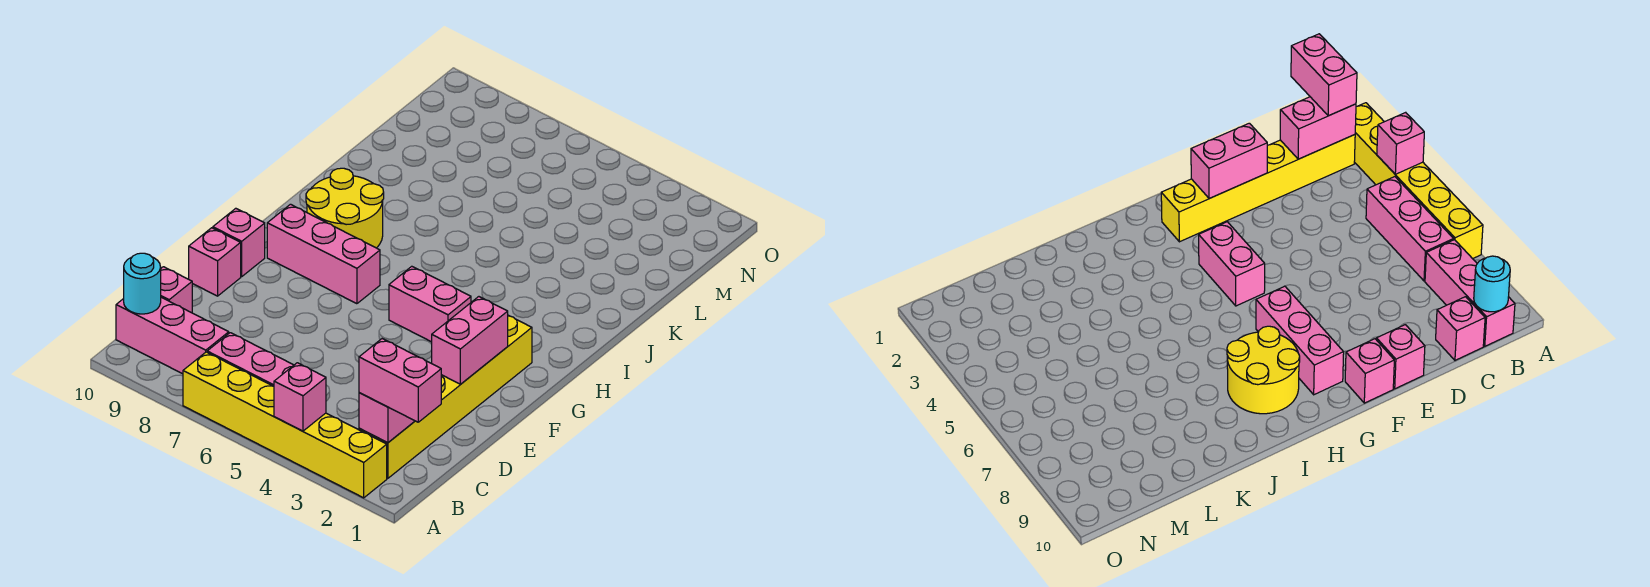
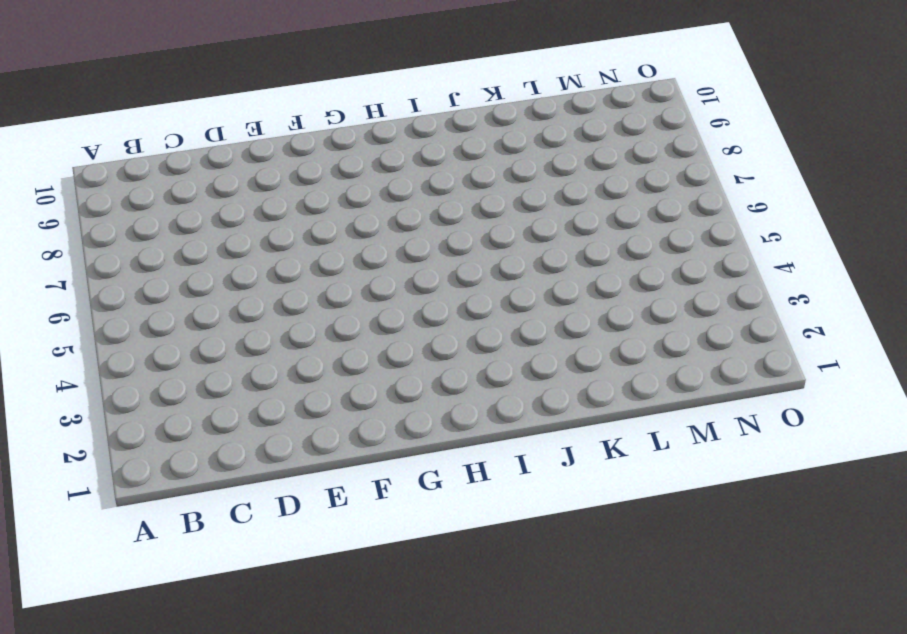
none -> yellow 1x6 brick [183,352,387,498]
none -> yellow 1x6 brick [359,315,532,478]
none -> pink 1x3 brick [207,333,294,386]

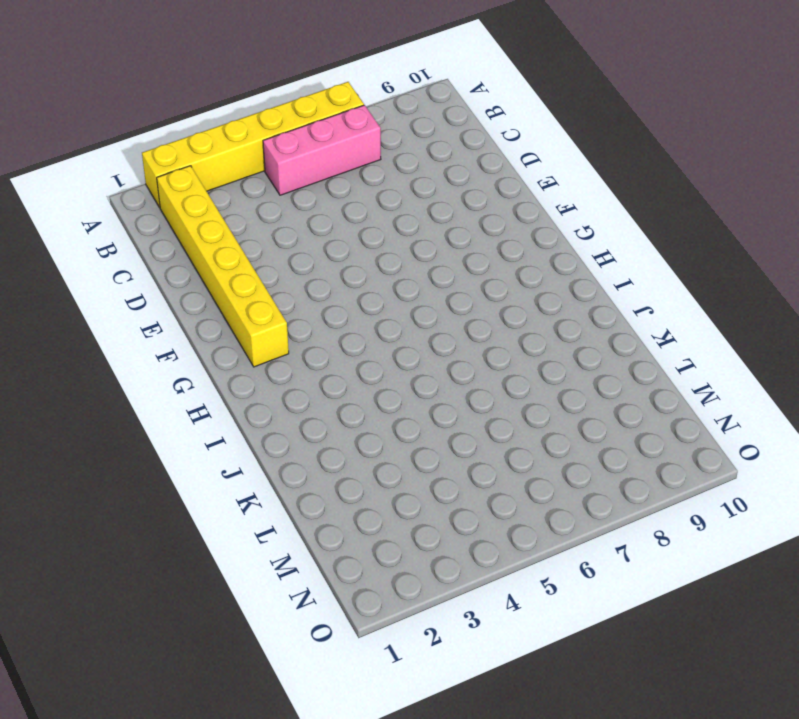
none -> pink 1x3 brick [116,297,229,374]
none -> pink 1x1 brick [161,267,192,313]
none -> pink 1x1 brick [189,228,241,296]

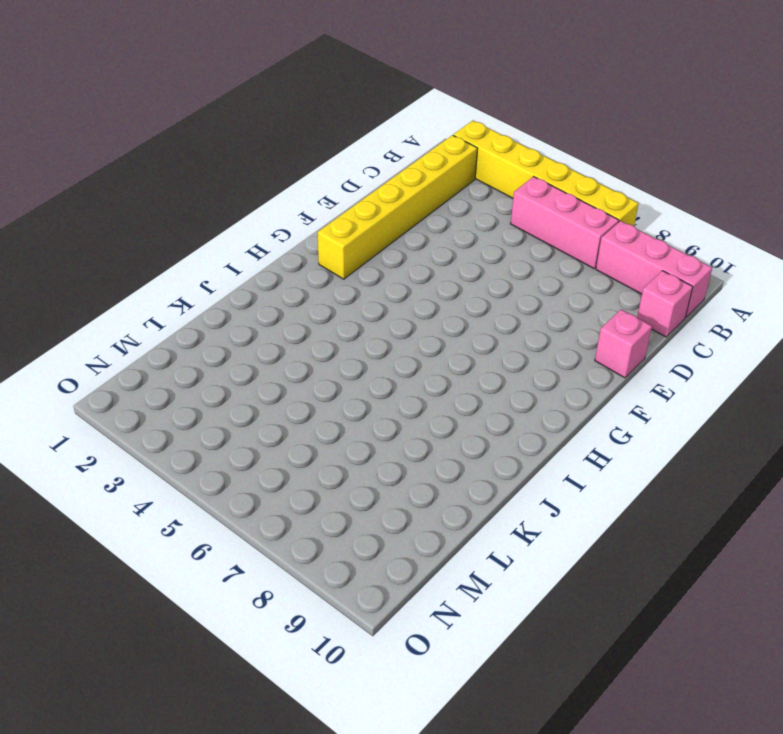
none -> pink 1x1 brick [213,208,265,277]
none -> pink 1x2 brick [389,266,471,342]
none -> pink 1x3 brick [267,204,380,304]

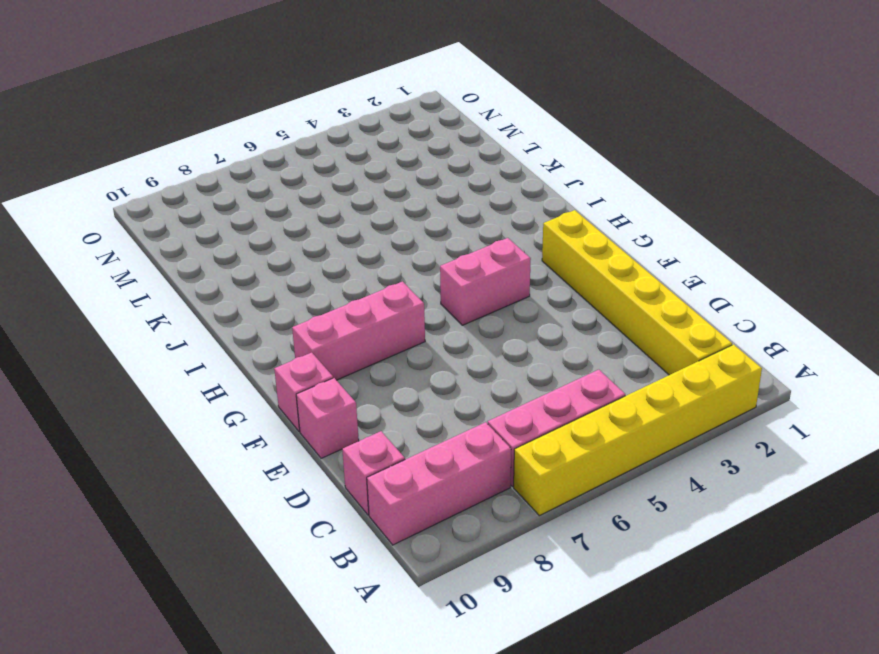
none -> yellow 2x2 round brick [306,168,384,248]
none -> pink 1x1 brick [274,363,326,431]
none -> pink 1x2 brick [359,393,415,443]

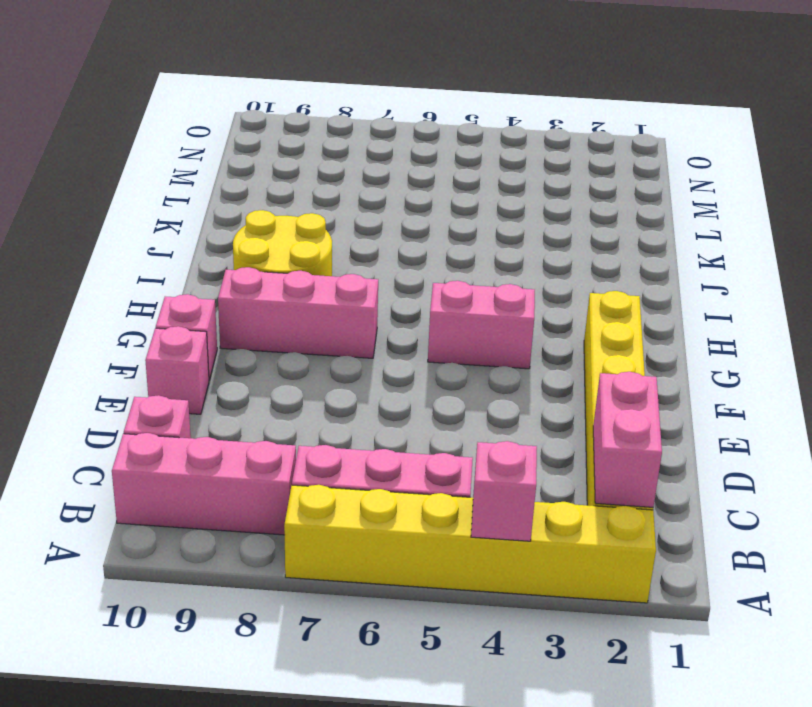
none -> cyan 1x1 round brick [124,253,161,314]
none -> pink 1x2 brick [432,297,508,384]
none -> pink 1x2 brick [359,339,441,422]

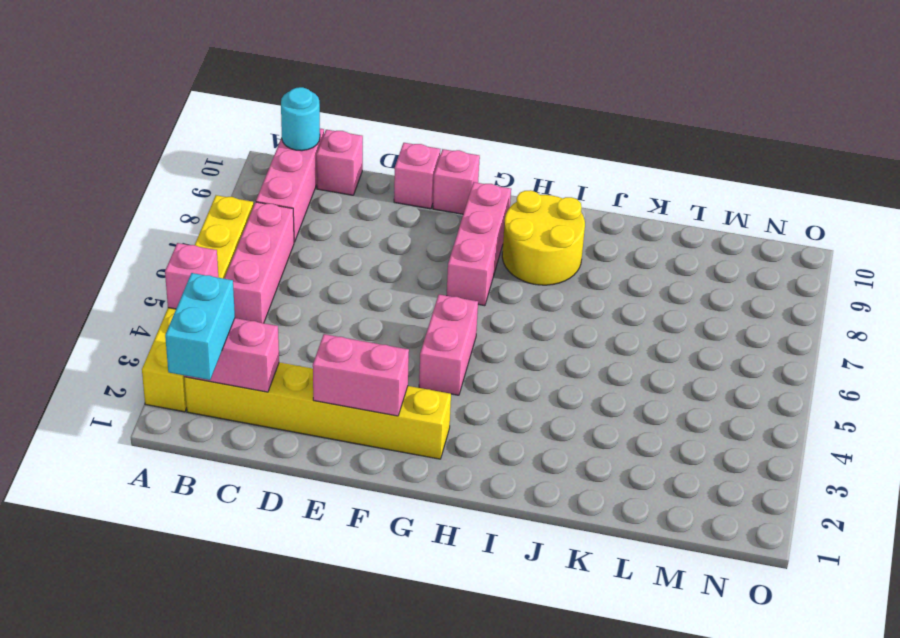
cyan 1x2 brick [165,273,235,380] -> pink 1x2 brick [359,339,441,422]

